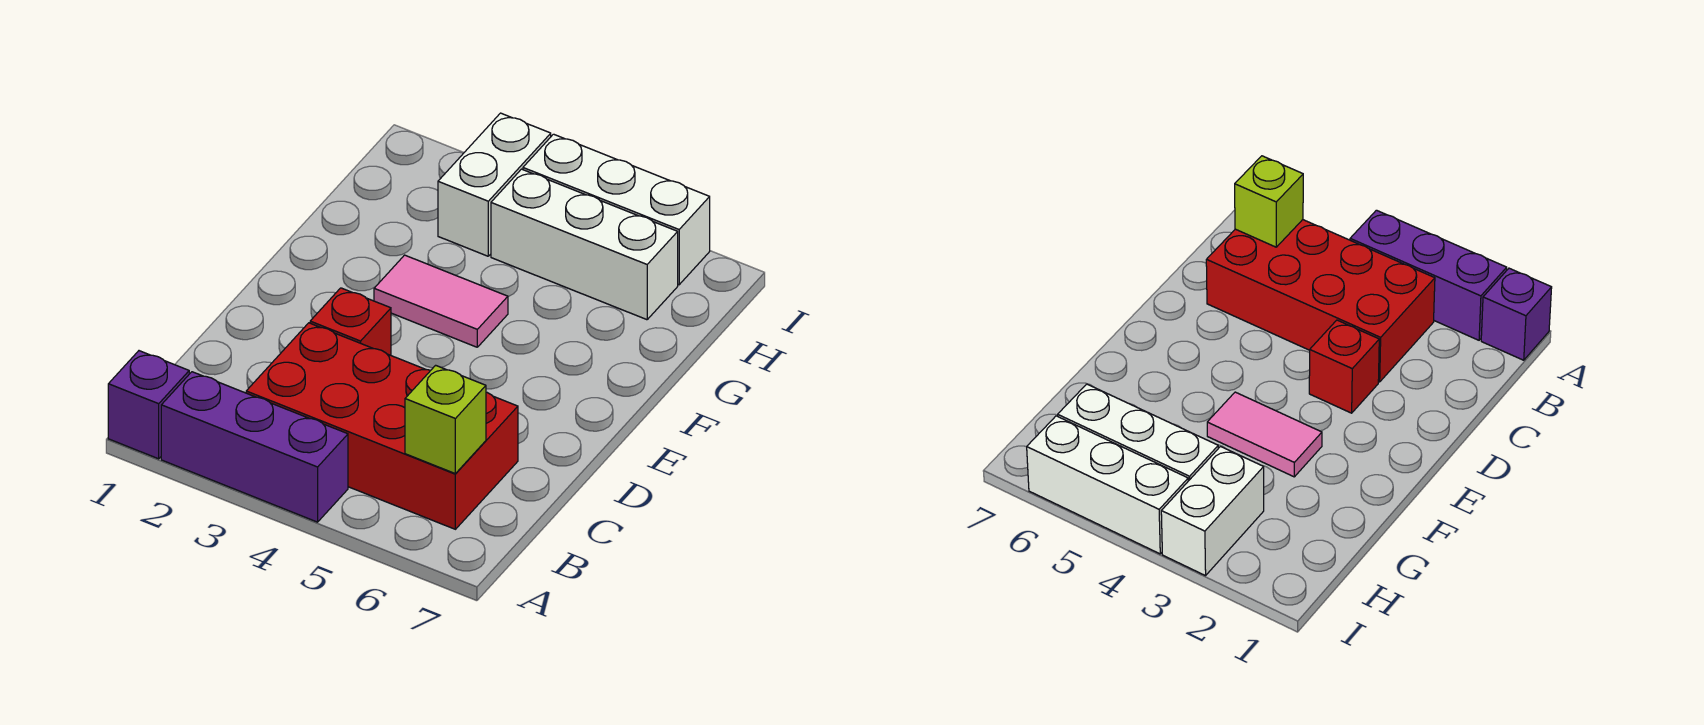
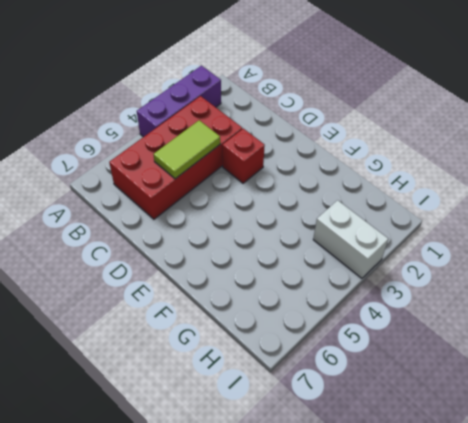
lime 1x2 tile [153,120,220,179] -> none
none -> purple 1x1 brick [108,351,189,459]
none -> pink 1x2 tile [374,255,508,347]

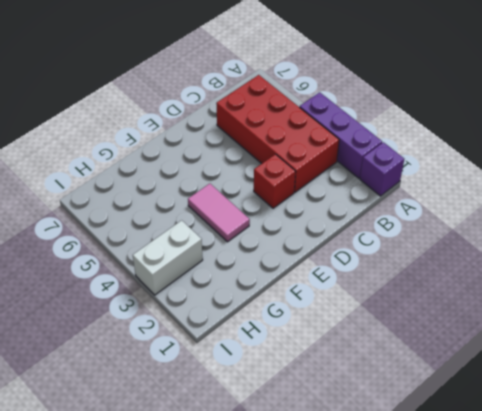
none -> white 1x3 brick [491,169,678,320]
none -> white 1x3 brick [523,134,710,285]

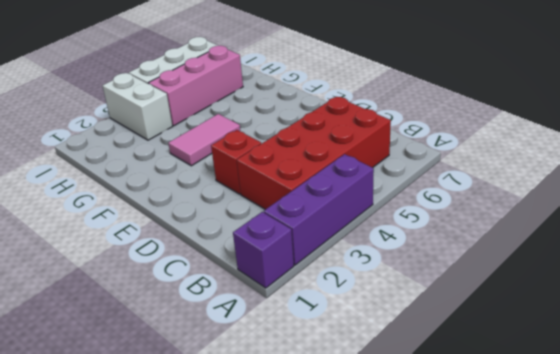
pink 1x3 brick [149,46,243,126] -> white 1x3 brick [491,169,678,320]
none -> lime 1x1 brick [405,365,486,473]

